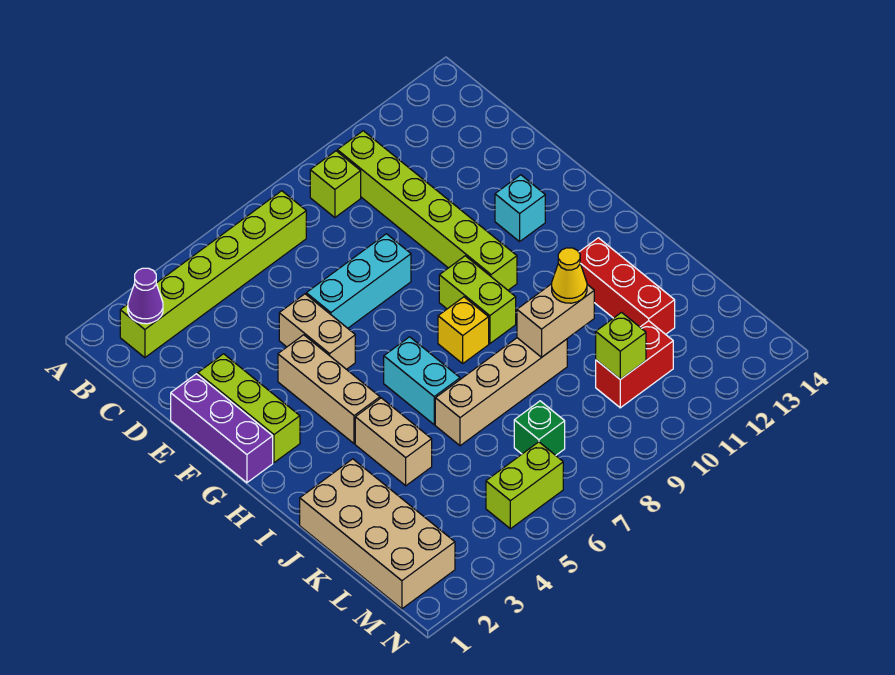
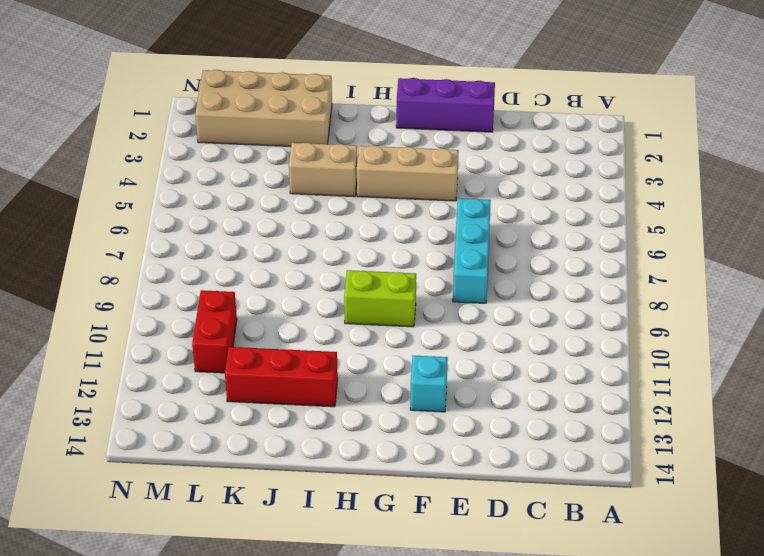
none -> lime 1x6 brick [120,191,306,358]
none -> lime 1x1 brick [310,151,361,218]
none -> lime 1x6 brick [337,131,517,290]

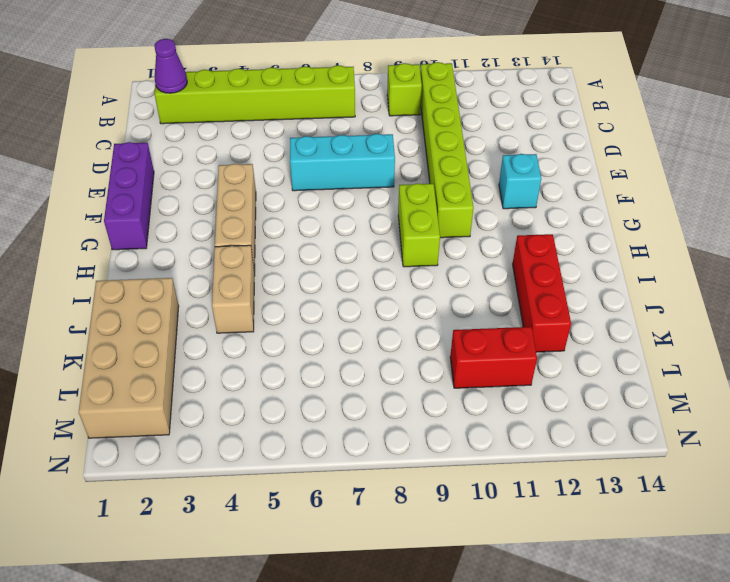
none -> lime 1x3 brick [198,354,300,463]
none -> tan 1x2 brick [279,294,355,369]
none -> cyan 1x2 brick [384,337,460,425]

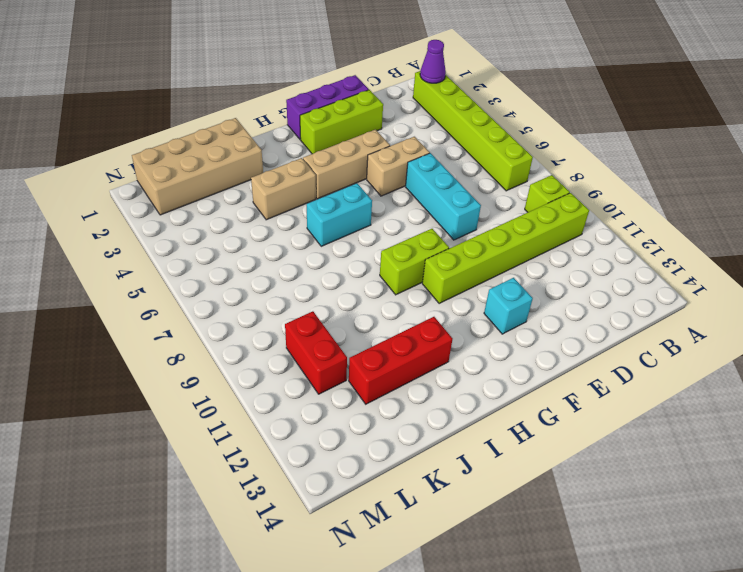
none -> yellow 1x1 brick [438,297,489,363]
none -> tan 1x4 brick [435,338,567,446]
none -> green 1x1 brick [514,401,565,455]

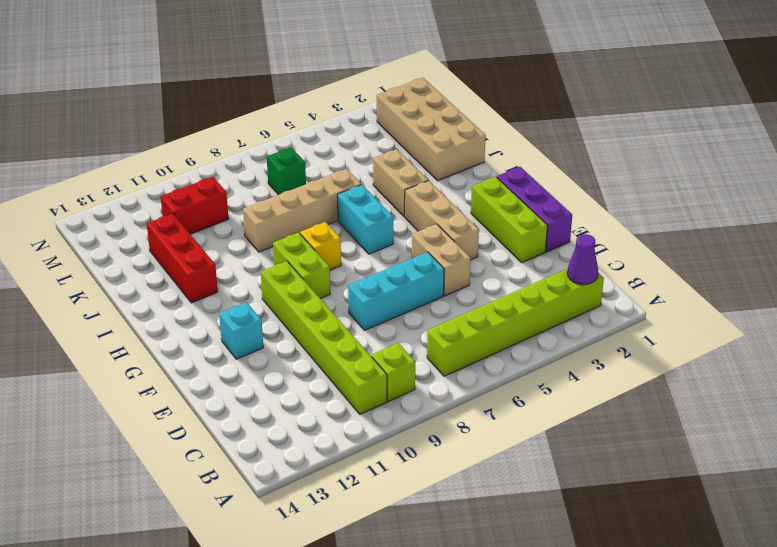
none -> lime 1x2 brick [486,442,563,529]
none -> tan 1x2 brick [517,284,594,357]
none -> lime 1x1 brick [596,313,646,379]

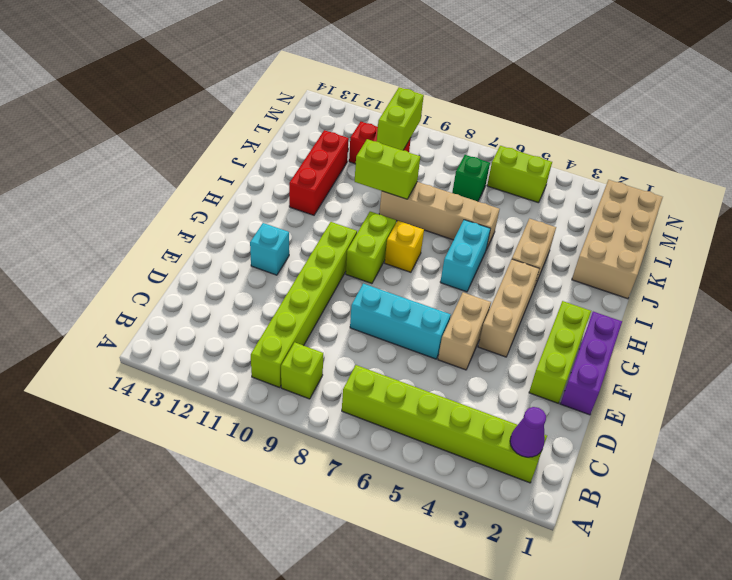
lime 1x2 brick [355,139,420,199] -> tan 1x2 brick [517,284,594,357]
lime 1x2 brick [377,87,424,150] -> lime 1x1 brick [596,313,646,379]
none -> yellow 1x1 cone [552,248,587,303]

